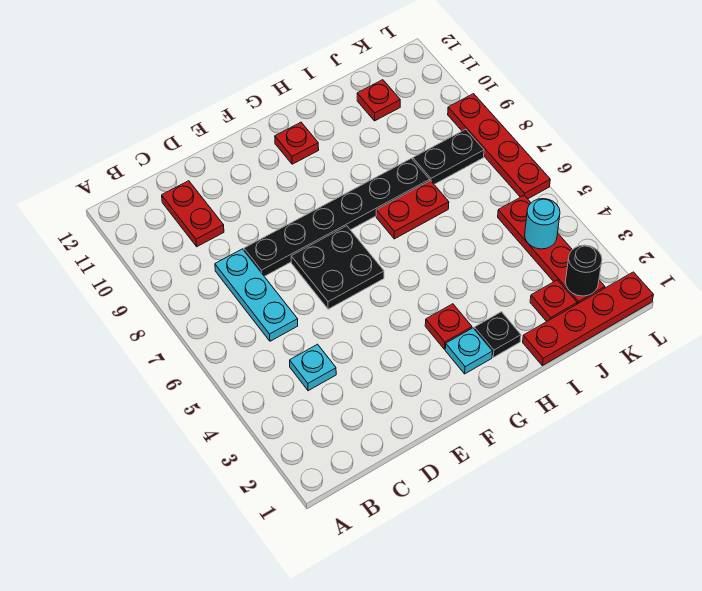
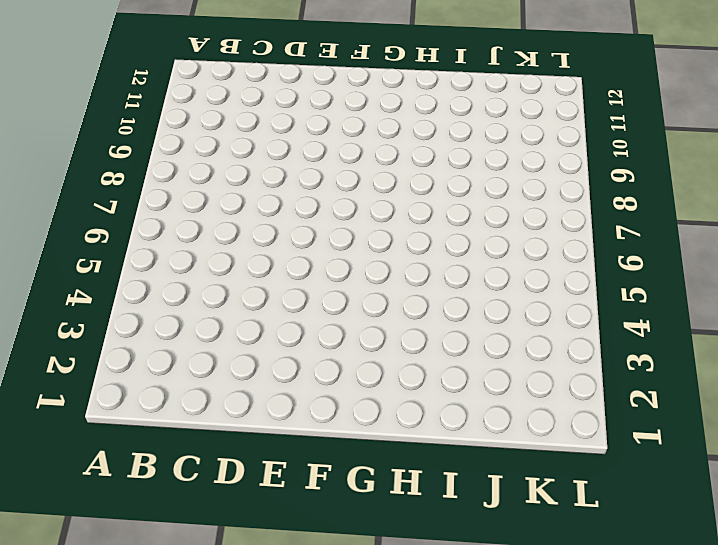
none -> cyan 1x1 plate [290,344,336,391]
none -> cyan 1x3 plate [215,249,298,341]
none -> red 1x2 plate [162,181,224,247]

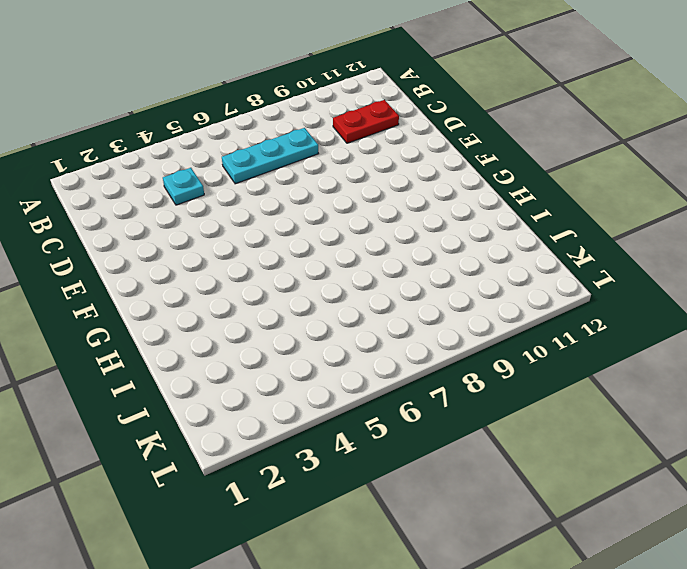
none -> black 1x6 plate [244,158,430,276]
none -> black 2x2 plate [291,226,384,309]
none -> cyan 1x1 plate [445,328,493,374]

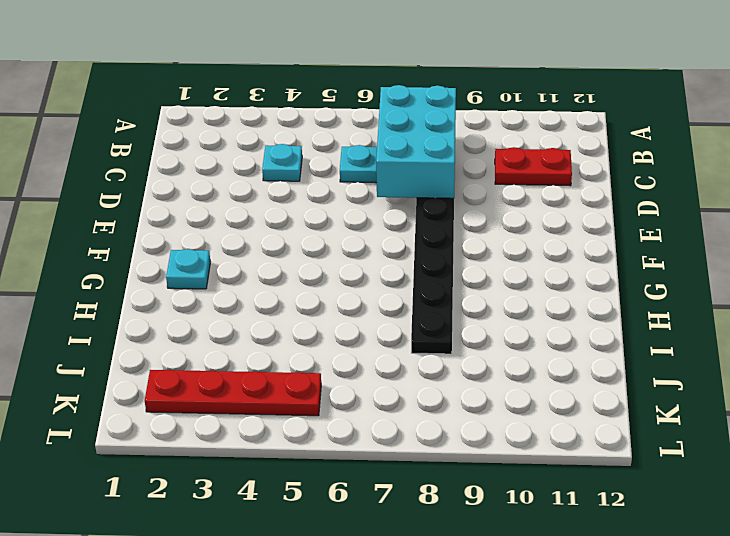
cyan 2x3 brick [376,85,456,198] -> none
none -> black 2x2 plate [291,226,384,309]
none -> red 1x1 plate [425,304,472,349]
none -> red 1x1 plate [275,122,319,164]

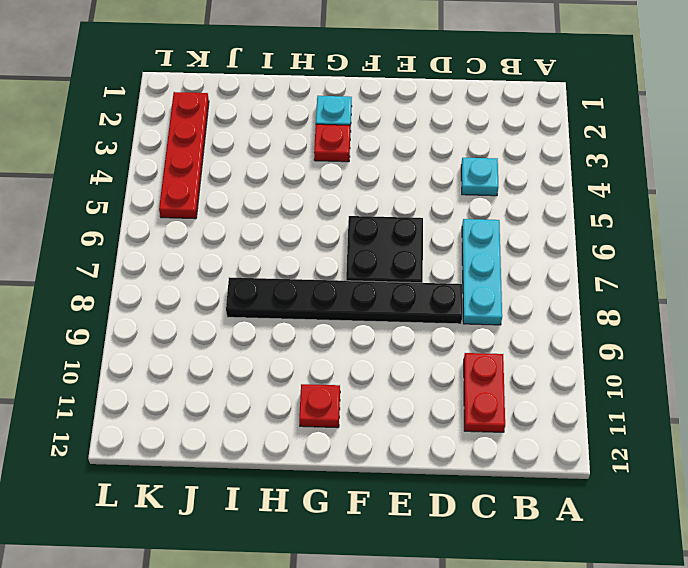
none -> black 1x1 plate [474,312,521,357]
none -> red 1x2 plate [376,181,449,239]
none -> red 1x4 plate [523,272,653,366]

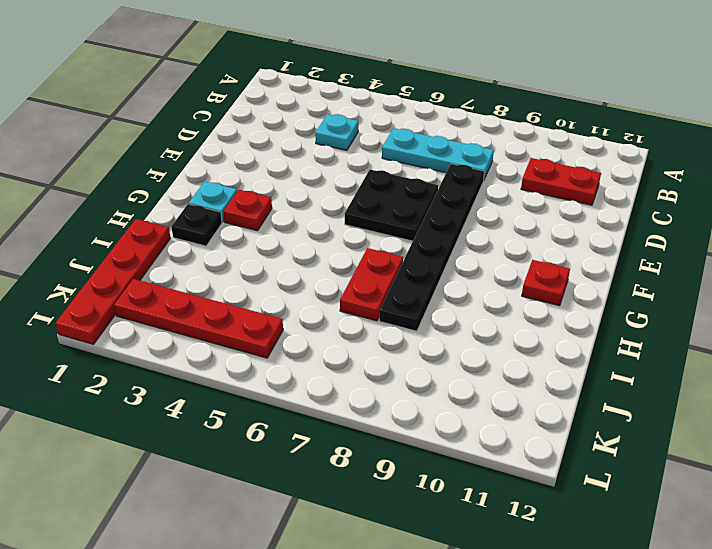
none -> red 1x1 plate [530,280,577,321]
none -> black 1x2 plate [413,129,484,184]
none -> red 1x1 plate [357,80,400,121]

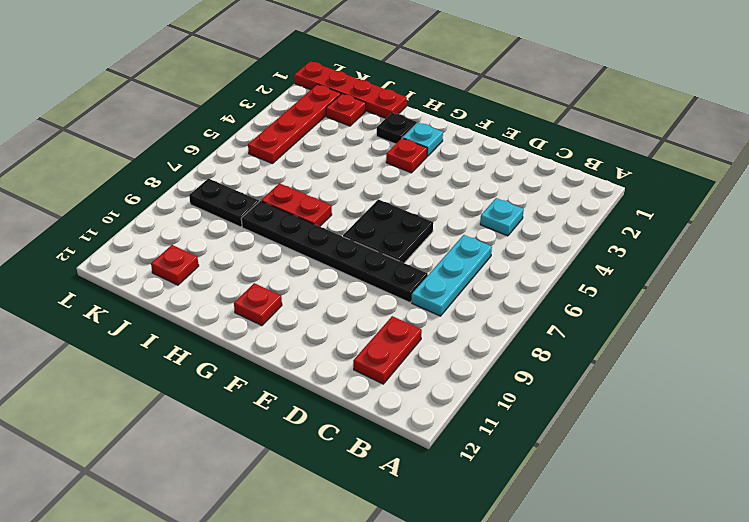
none -> red 1x4 plate [448,94,550,199]
none -> black 1x1 round brick [566,245,602,296]
none -> cyan 1x1 round brick [525,199,560,249]

